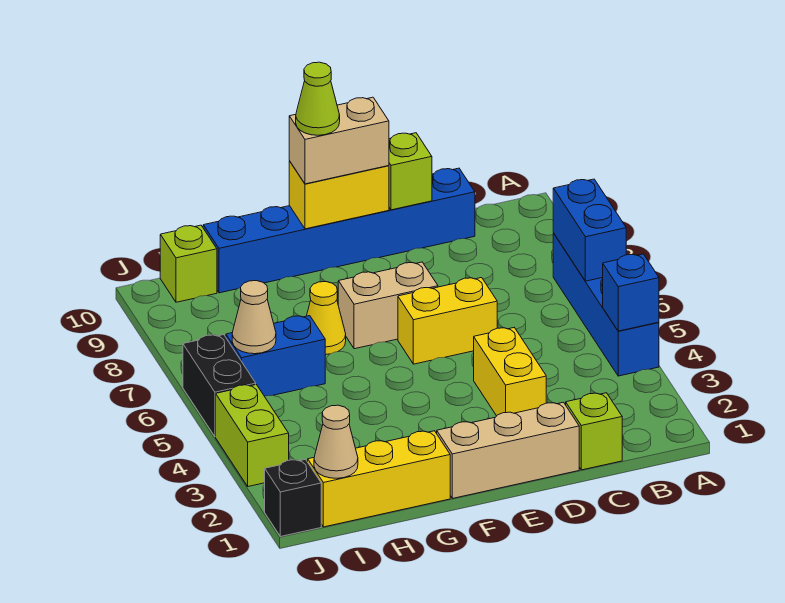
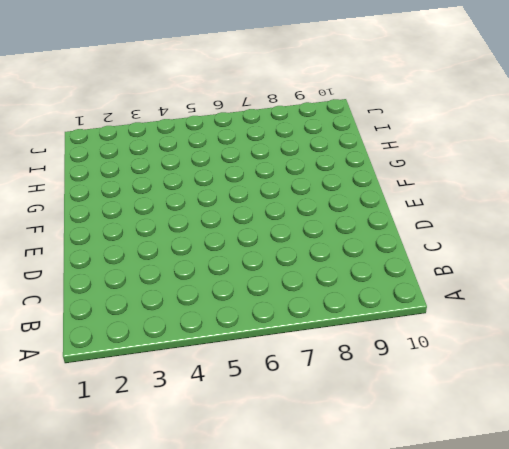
none -> blue 1x4 brick [553,233,659,376]
none -> lime 1x1 brick [566,393,622,470]
none -> blue 1x6 brick [203,168,475,293]

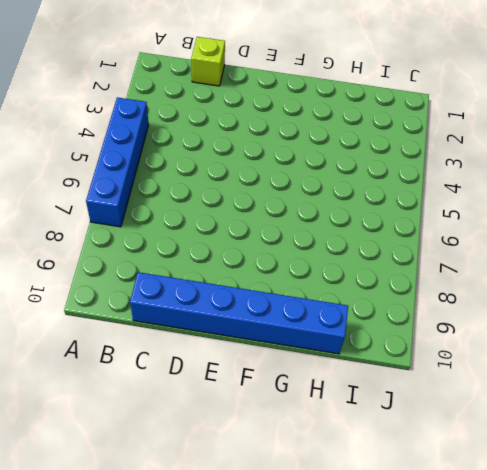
none -> tan 1x3 brick [437,402,579,498]
none -> yellow 1x2 brick [474,328,546,416]
none -> yellow 1x2 brick [398,278,497,364]

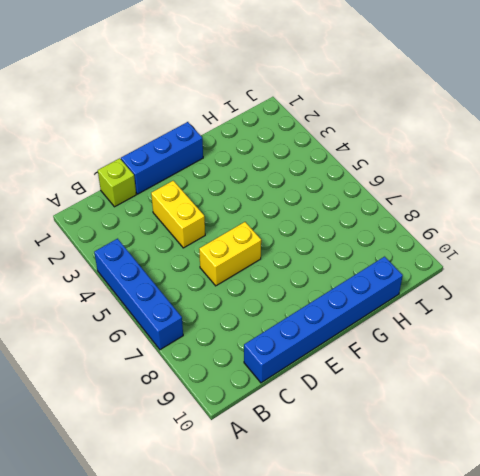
blue 1x3 brick [121,122,203,194] -> tan 1x3 brick [437,402,579,498]
none -> tan 1x2 brick [338,262,438,349]
none -> yellow 1x3 brick [308,431,450,527]
none -> yellow 1x1 cone [307,282,346,355]

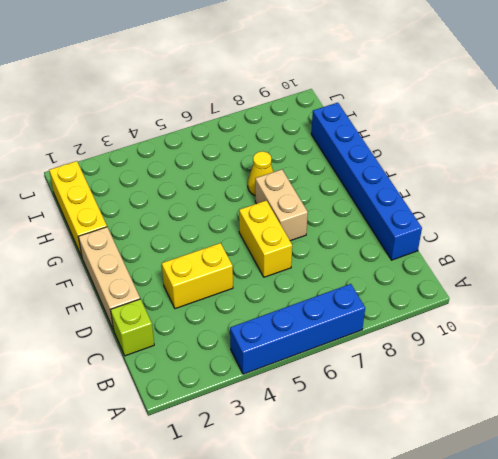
none -> blue 1x2 brick [226,316,325,396]
none -> lime 1x1 brick [160,225,217,302]
none -> black 1x1 brick [265,459,321,537]

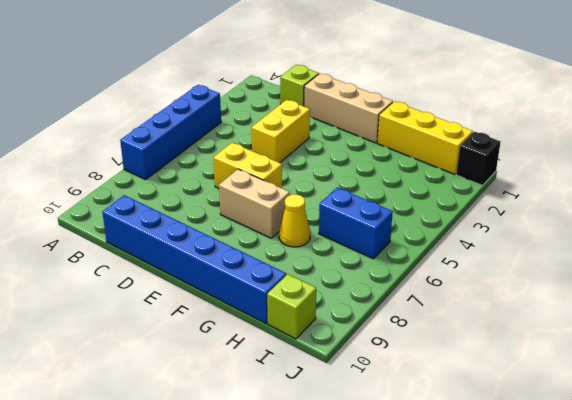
none -> lime 1x2 brick [216,385,289,486]
none -> black 1x2 brick [183,335,256,437]
none -> blue 1x1 brick [603,254,659,331]

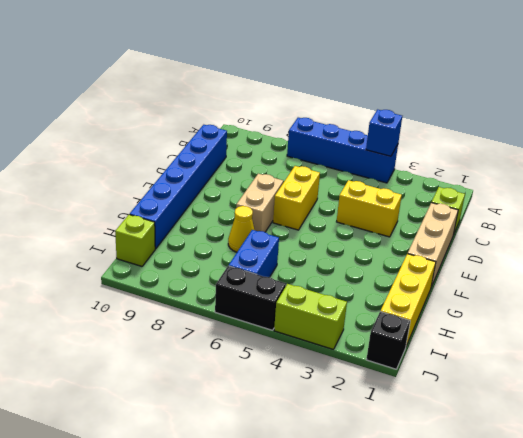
none -> blue 1x2 brick [553,179,626,281]
none -> lime 1x1 brick [389,133,432,210]
none -> yellow 1x2 brick [289,161,389,229]

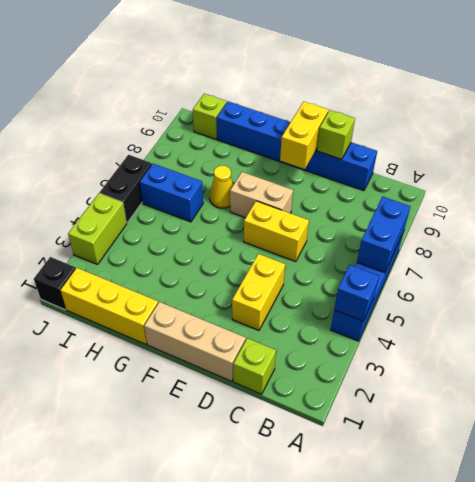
yellow 1x2 brick [280,102,328,169] -> yellow 1x2 brick turned to [289,161,389,229]
none -> tan 1x1 cone [314,405,358,478]
none -> tan 1x1 cone [232,281,276,354]
none -> tan 1x2 brick [289,97,389,184]

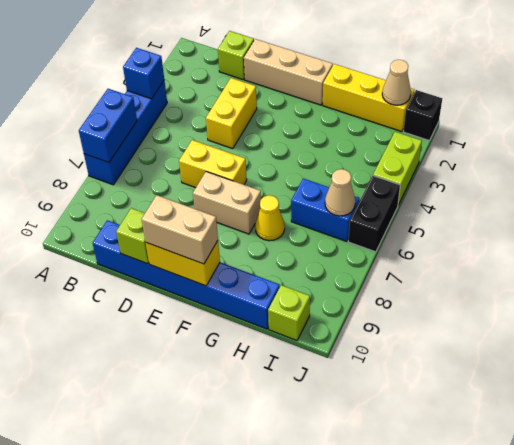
none -> lime 1x1 cone [296,62,340,135]

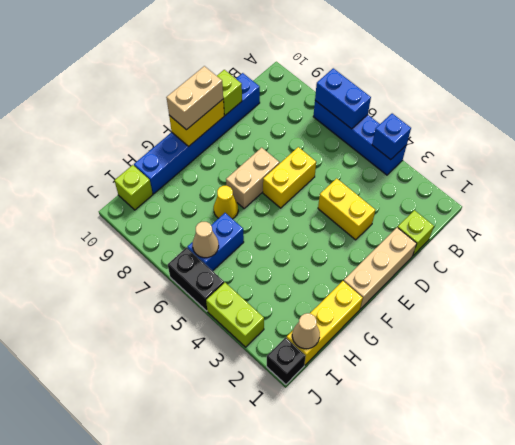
none -> lime 1x1 cone [296,62,340,135]

